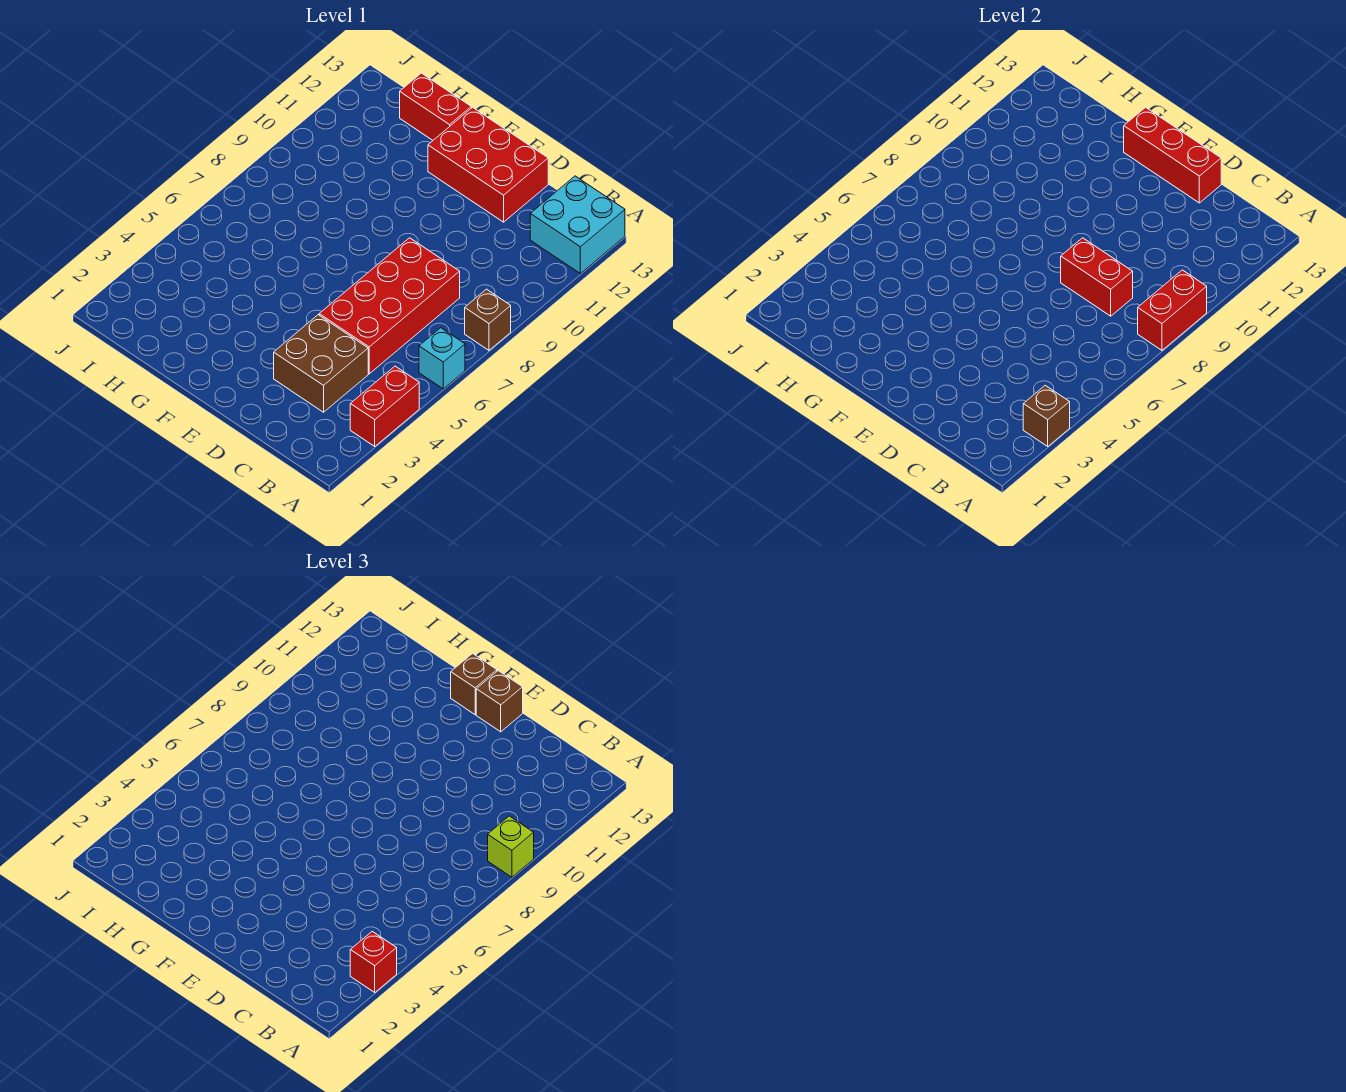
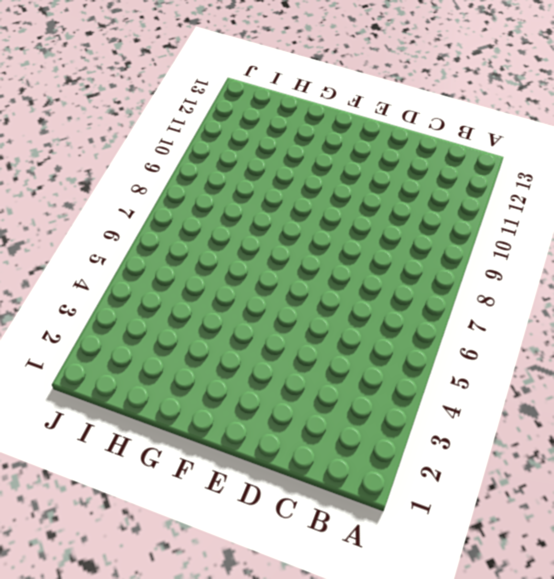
none -> red 1x2 brick [350,366,419,446]
none -> cyan 1x1 brick [419,328,465,389]
none -> brown 1x1 brick [465,289,511,350]

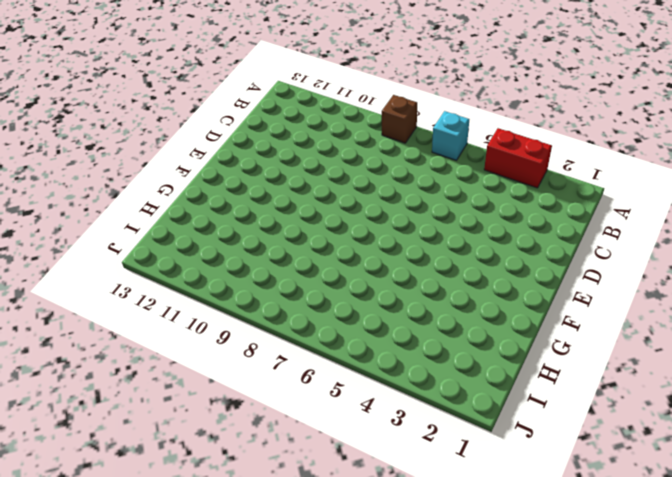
none -> cyan 2x2 brick [530,176,625,274]
none -> brown 2x2 brick [274,315,368,412]
none -> red 2x4 brick [319,238,460,374]

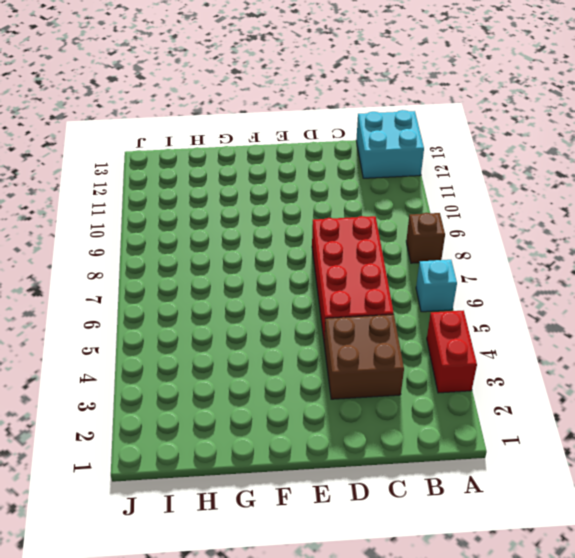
none -> red 2x3 brick [428,107,548,222]
none -> red 1x2 brick [400,73,471,140]
none -> brown 1x1 brick [1023,385,1070,446]

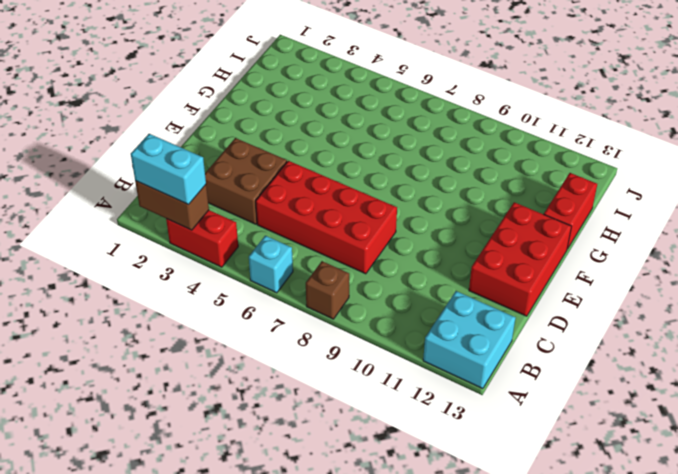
brown 1x2 brick [135,181,209,230] -> brown 1x1 brick [1023,385,1070,446]
cyan 1x2 brick [131,134,206,205] -> red 1x1 brick [350,931,397,992]
none -> red 1x2 brick [1138,270,1207,350]
none -> red 1x2 brick [1061,238,1133,316]
none -> red 1x3 brick [1124,107,1221,203]

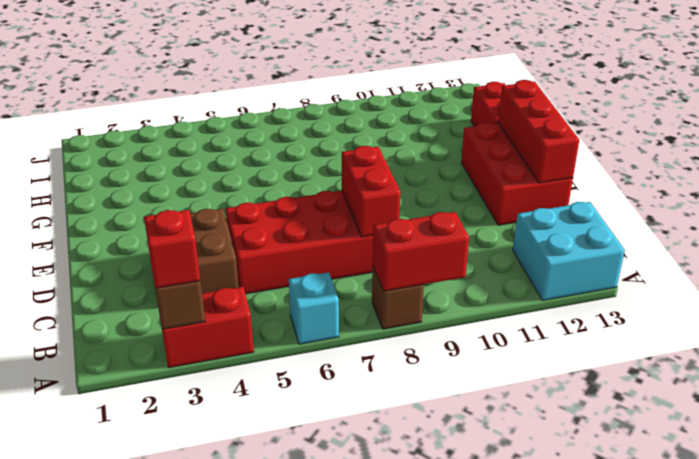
none -> lime 1x1 brick [488,816,534,877]
none -> brown 1x1 brick [476,671,523,732]
none -> brown 1x1 brick [451,653,497,715]

